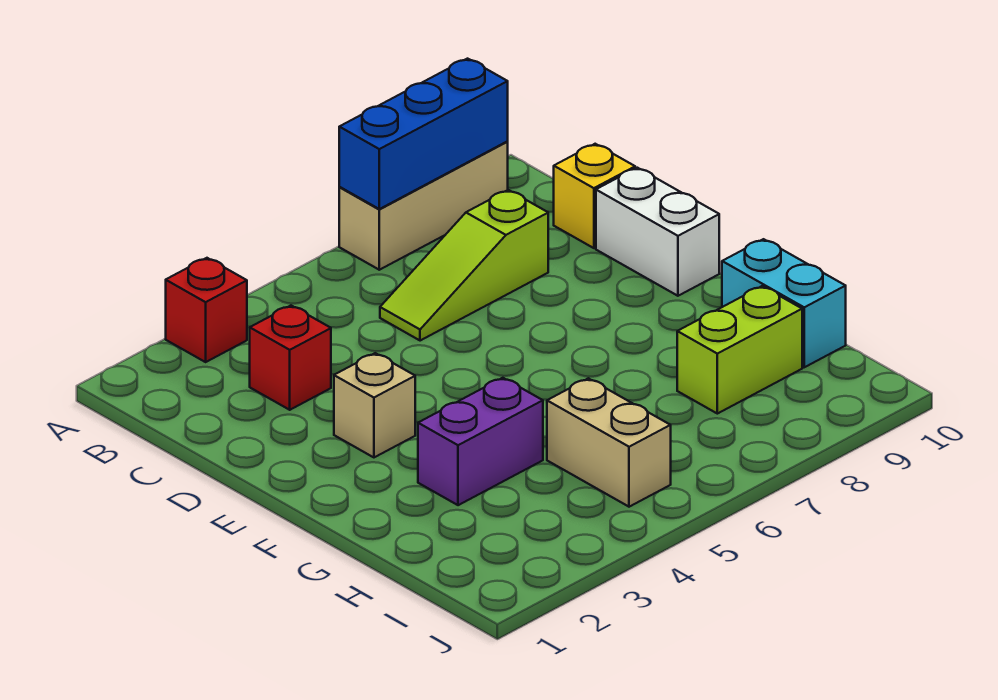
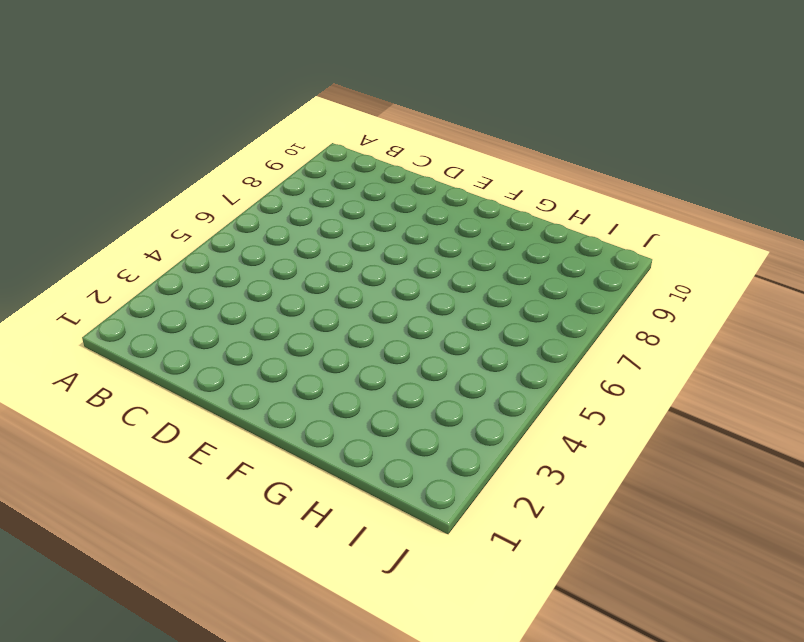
none -> red 1x1 brick [166,258,247,362]
none -> tan 1x3 brick [339,142,508,270]
none -> red 1x1 brick [250,306,331,410]

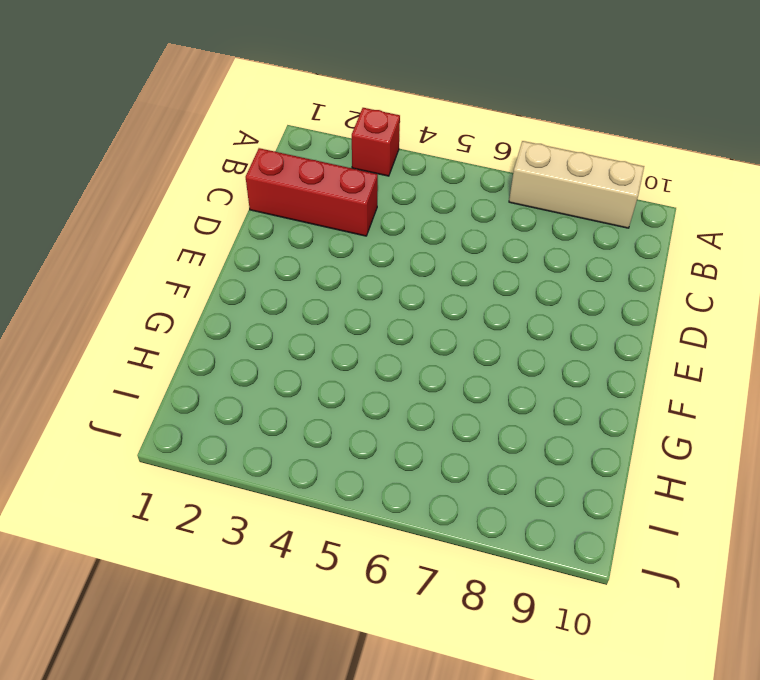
red 1x3 brick [246,148,378,236] -> red 1x1 brick [250,306,331,410]
none -> lime 1x3 slope [380,190,548,341]
none -> yellow 1x1 brick [554,144,635,248]
none -> white 1x2 brick [596,168,719,296]

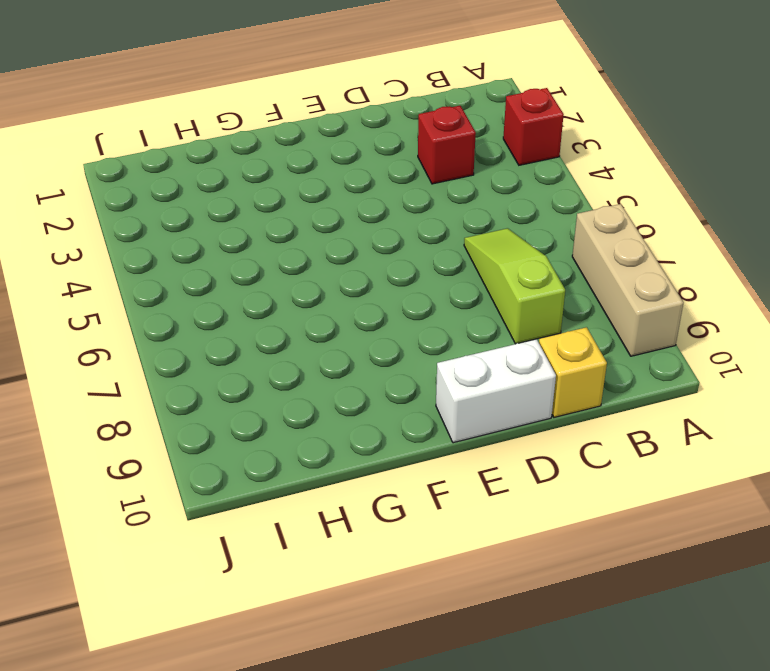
none -> tan 1x1 brick [334,353,415,457]
none -> purple 1x2 brick [418,378,543,505]
none -> cyan 1x2 brick [722,239,846,367]

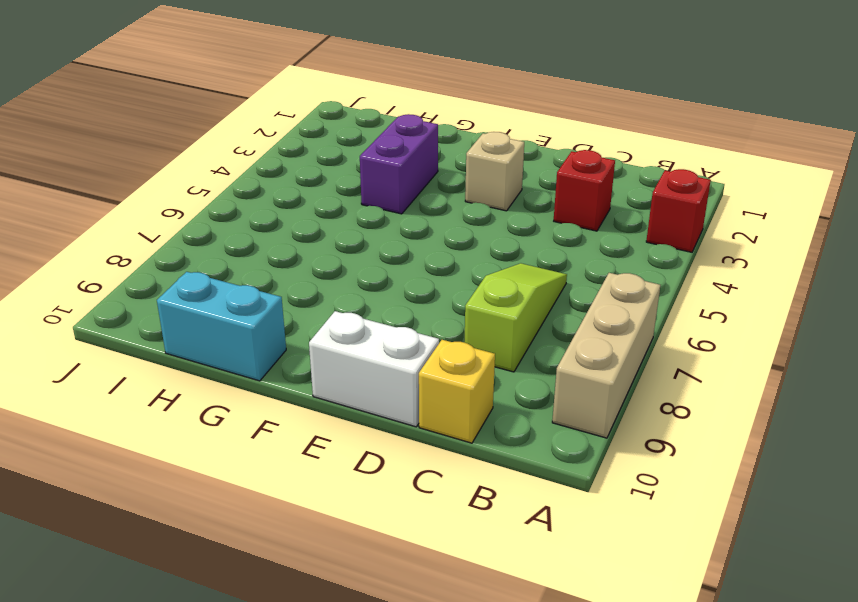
none -> tan 1x2 brick [547,378,671,507]
none -> lime 1x2 brick [677,286,802,414]
none -> blue 1x3 brick [339,59,508,209]

